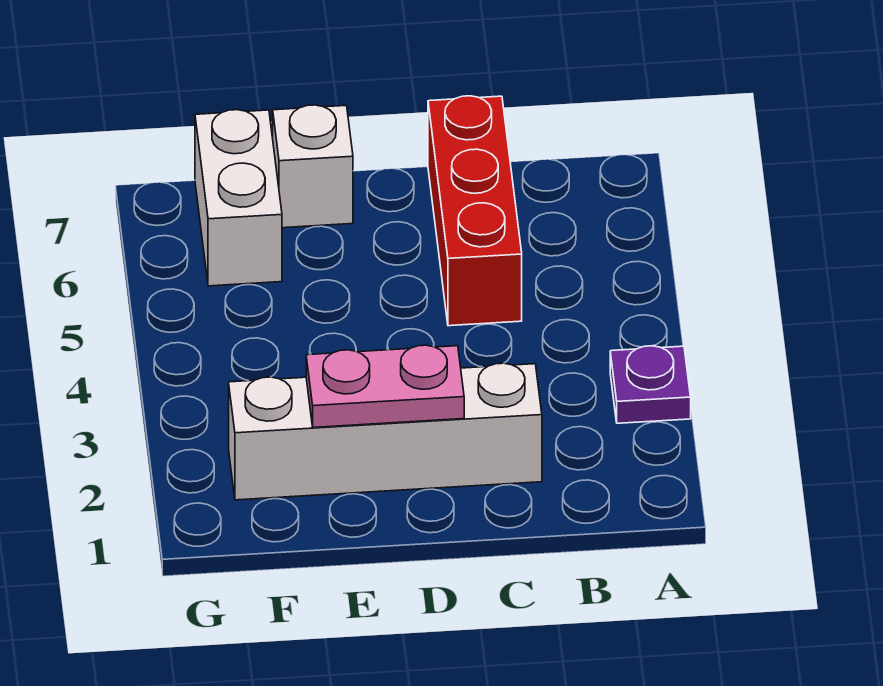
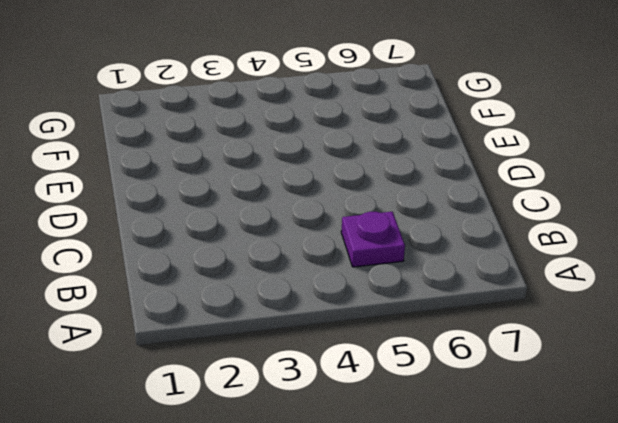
purple 1x1 plate [341,212,405,267] -> purple 1x1 plate moved to [610,346,691,423]
none -> white 1x4 brick [229,363,542,500]
none -> red 1x3 brick [428,96,522,326]

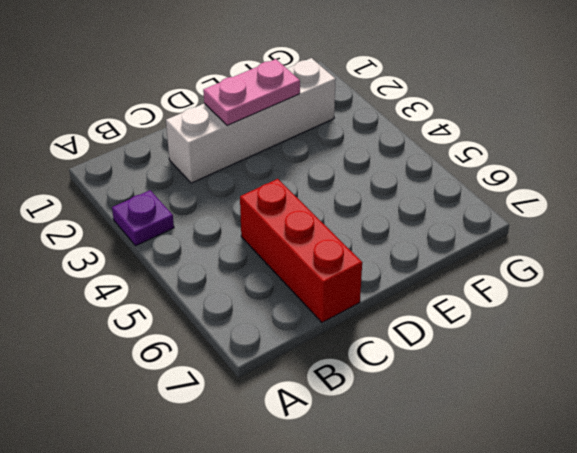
none -> white 1x1 brick [273,105,353,228]
none -> white 1x2 brick [195,110,282,286]

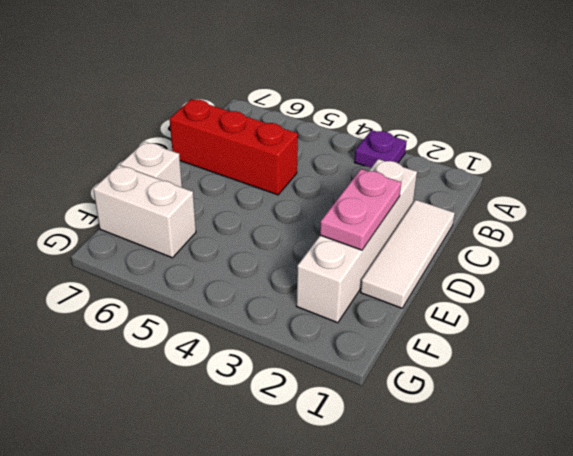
white 1x3 tile [361,200,455,308] -> none

